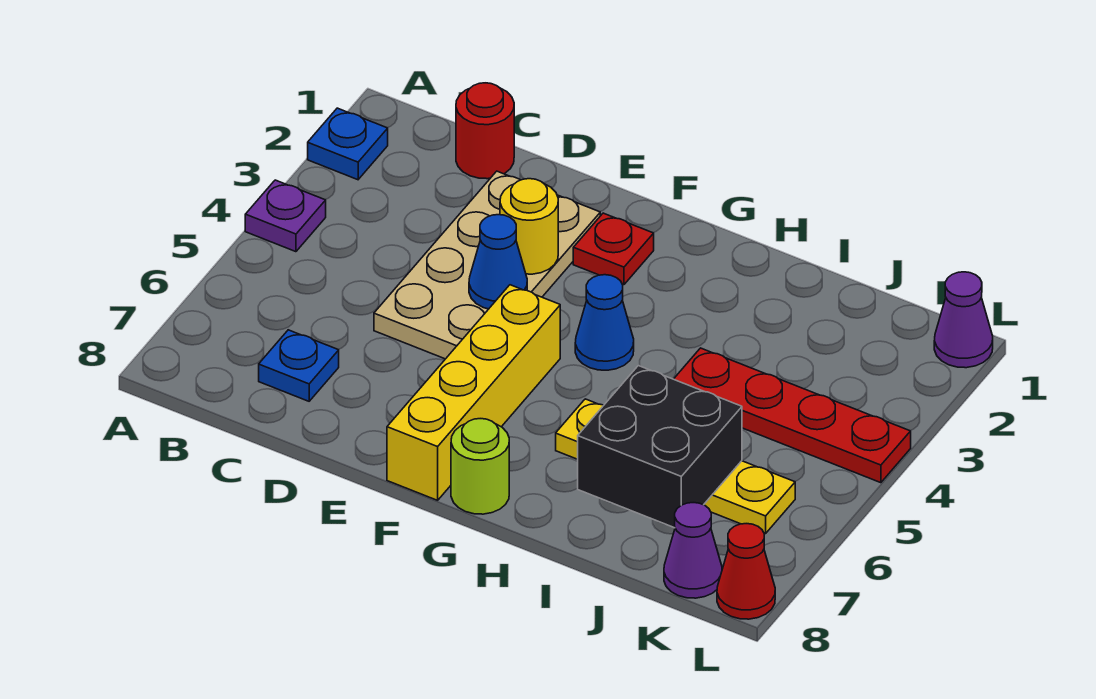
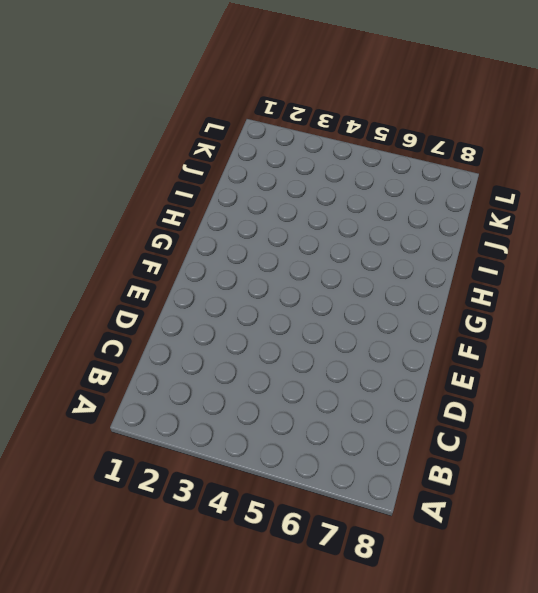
none -> blue 1x1 plate [308,108,388,180]
none -> purple 1x1 plate [245,180,326,252]
none -> red 1x1 round brick [456,83,514,179]

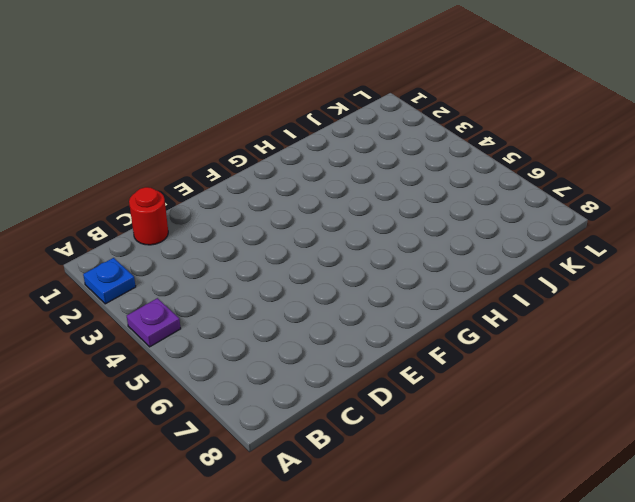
none -> blue 1x1 plate [259,330,339,401]
none -> tan 2x4 plate [374,171,600,359]
none -> red 1x1 plate [573,213,654,285]

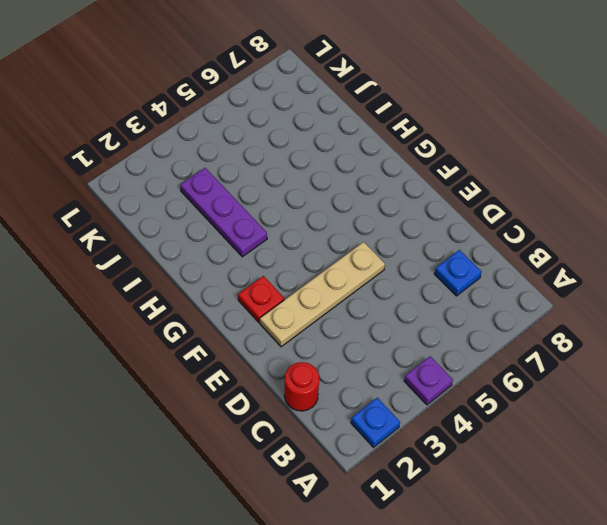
tan 1x4 plate [260,242,385,347] -> tan 2x4 plate [374,171,600,359]
purple 1x3 plate [180,168,267,257] -> none
none -> yellow 1x4 brick [387,285,560,500]
none -> blue 1x1 cone [575,275,634,370]
none -> lime 1x1 round brick [451,419,509,514]

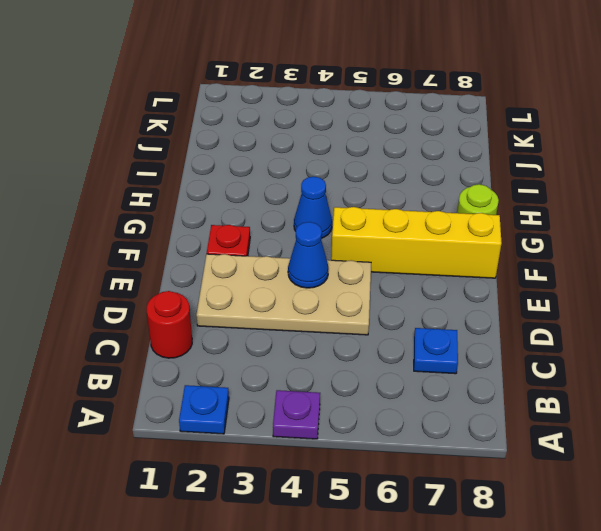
none -> yellow 1x4 plate [556,399,795,534]
none -> red 1x4 plate [674,348,911,483]
none -> purple 1x1 cone [664,503,722,598]

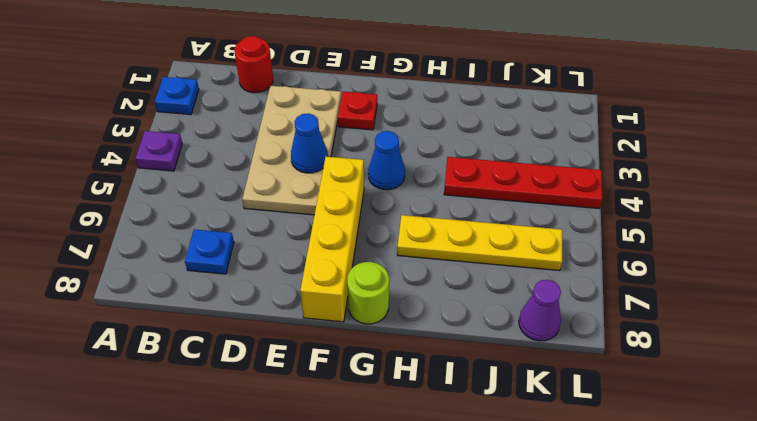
none -> purple 1x1 cone [934,272,993,368]
none -> red 1x1 cone [717,524,775,619]
none -> yellow 1x1 round brick [500,179,558,274]

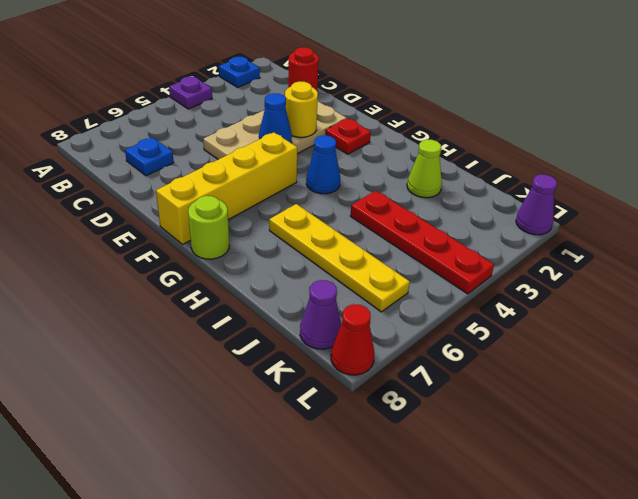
lime 1x1 cone [407,139,442,198] -> none
none -> black 2x2 brick [578,366,742,528]

